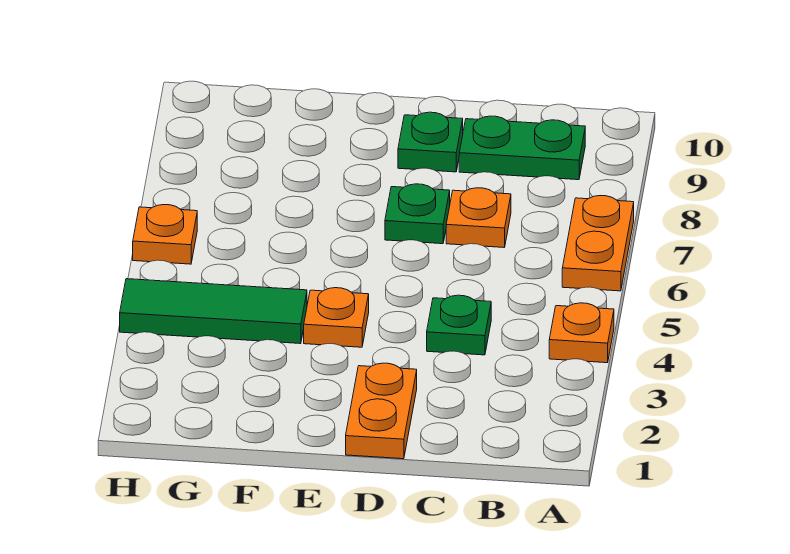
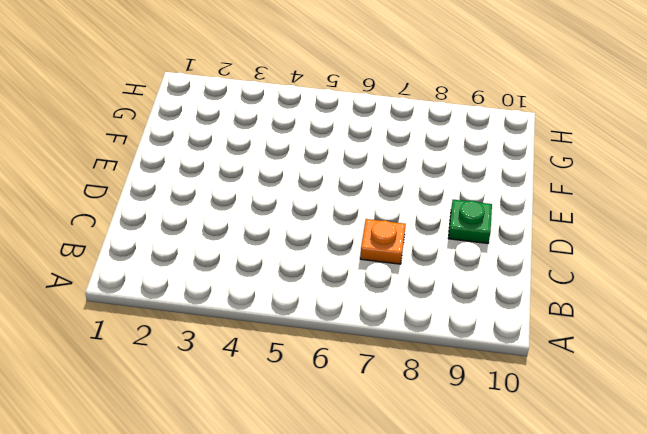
none -> orange 1x1 plate [549,303,614,363]
none -> orange 1x2 plate [562,196,634,291]

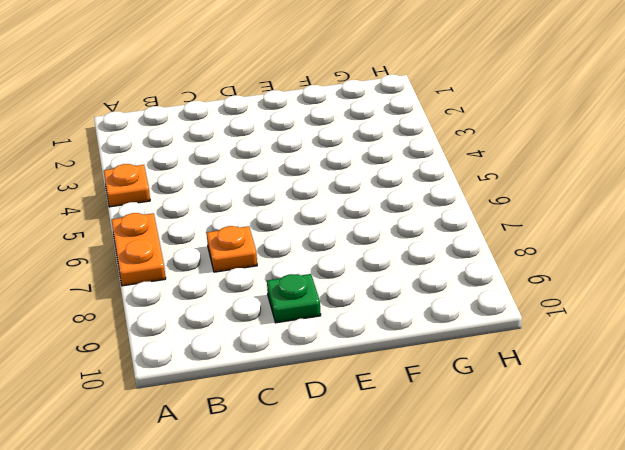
none -> green 1x2 plate [459,116,585,180]
none -> green 1x1 plate [427,295,491,355]

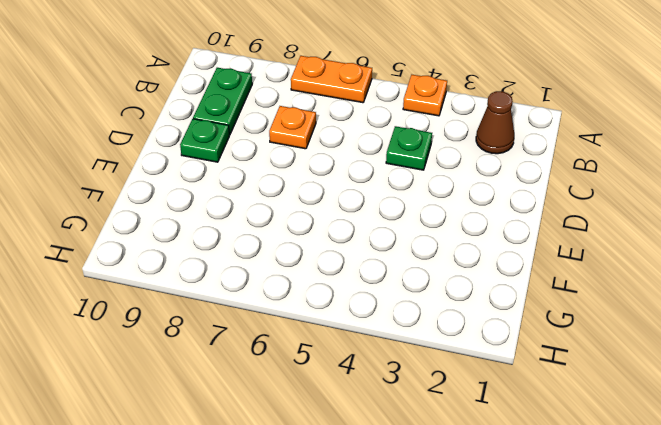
brown 1x1 cone [476,91,514,154] -> none
none -> orange 1x2 plate [346,363,417,459]
none -> green 1x1 plate [385,184,450,244]

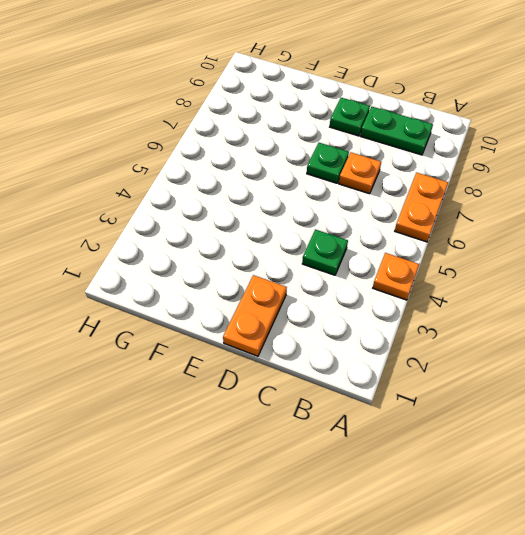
none -> orange 1x1 plate [304,288,369,347]
none -> green 1x3 tile [120,279,307,344]

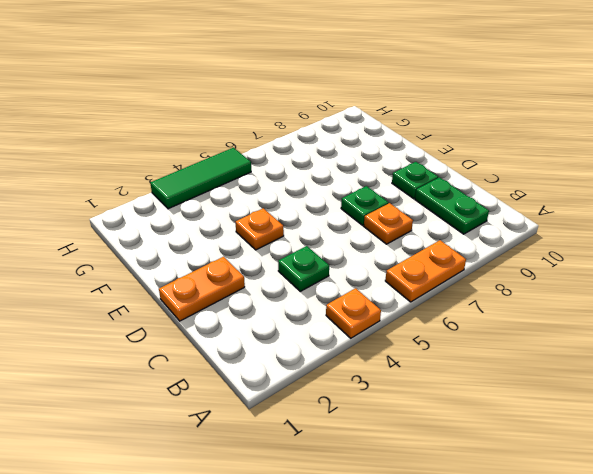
green 1x3 tile [150,148,251,209] -> green 1x3 tile turned to [120,279,307,344]
none -> orange 1x1 plate [133,205,197,264]

